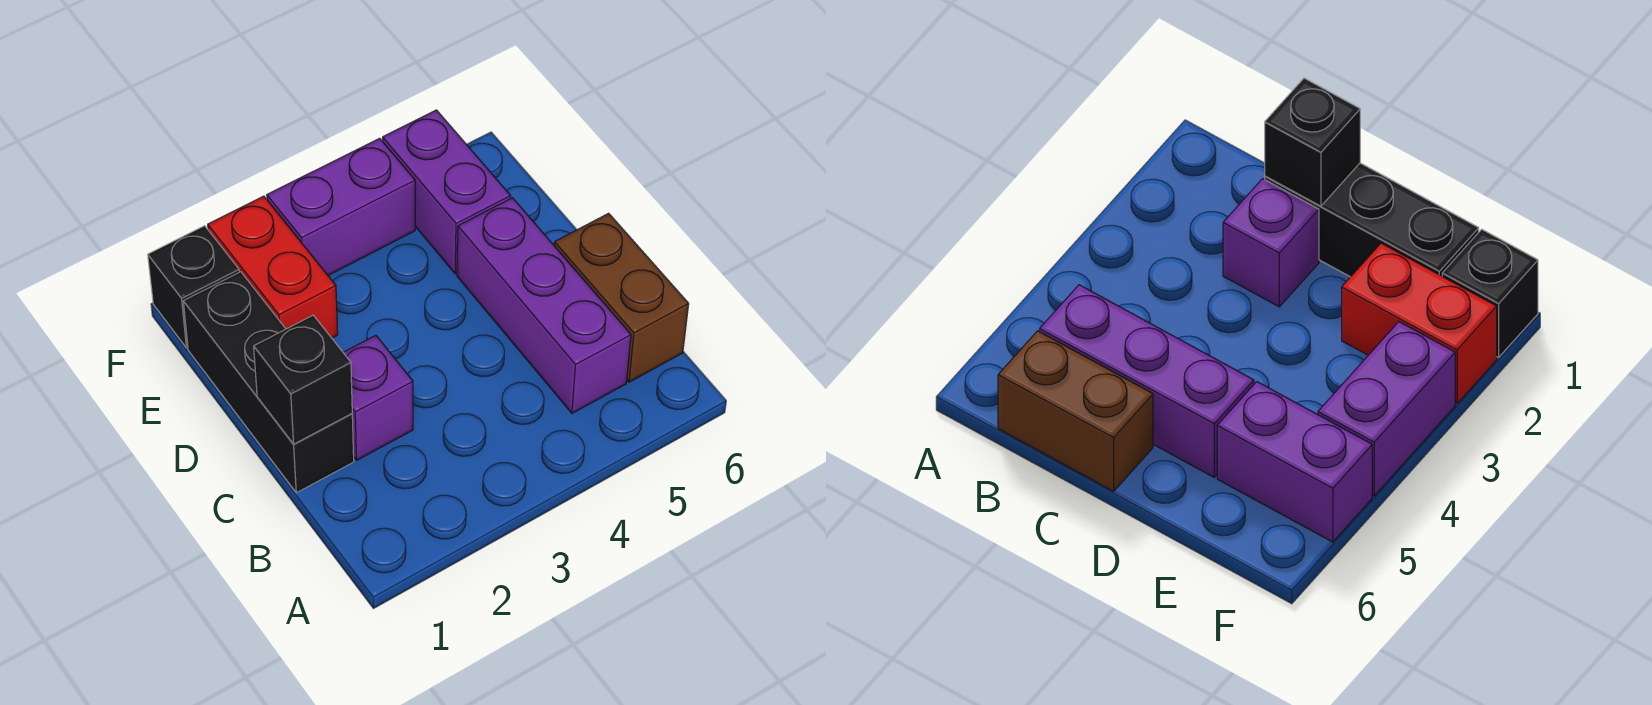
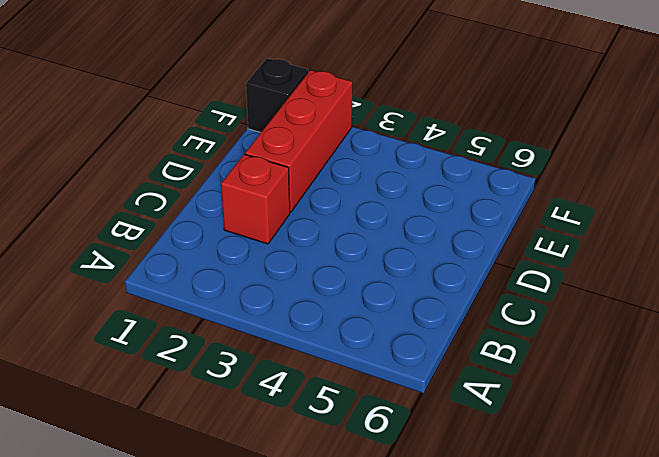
red 1x1 brick [221,154,290,244] -> purple 1x1 brick [343,335,413,460]
red 1x3 brick [245,70,353,212] -> red 1x2 brick [208,196,338,338]
none -> purple 1x3 brick [457,198,631,413]
none -> brown 1x2 brick [554,213,689,382]

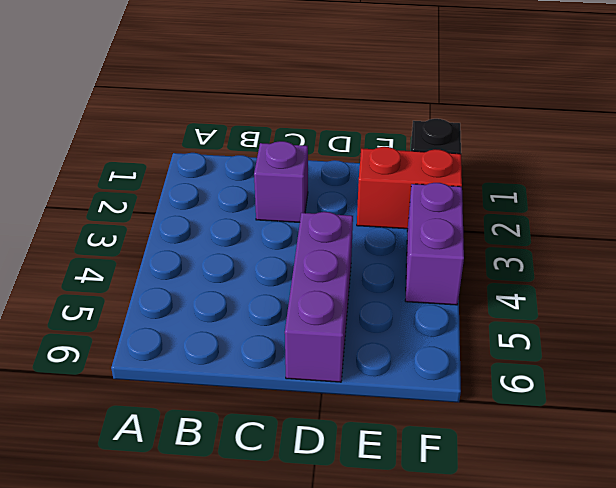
purple 1x3 brick [285,212,353,382] -> purple 1x3 brick turned to [457,198,631,413]
none -> brown 1x2 brick [554,213,689,382]
none -> black 1x3 brick [183,272,354,493]

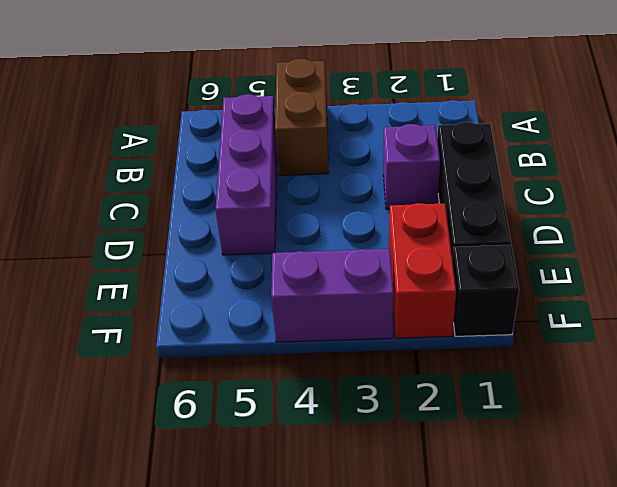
brown 1x2 brick [275,59,329,176] -> brown 1x2 brick moved to [554,213,689,382]
none -> purple 1x2 brick [383,110,511,274]
none -> black 1x1 brick [254,315,352,444]

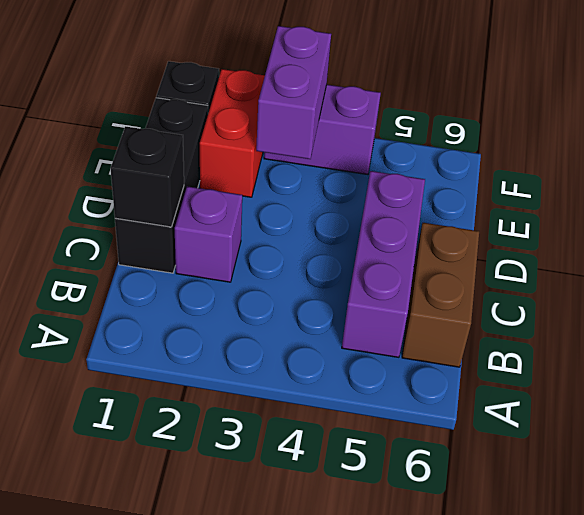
purple 1x2 brick [256,26,331,159] -> purple 1x2 brick moved to [383,110,511,274]

